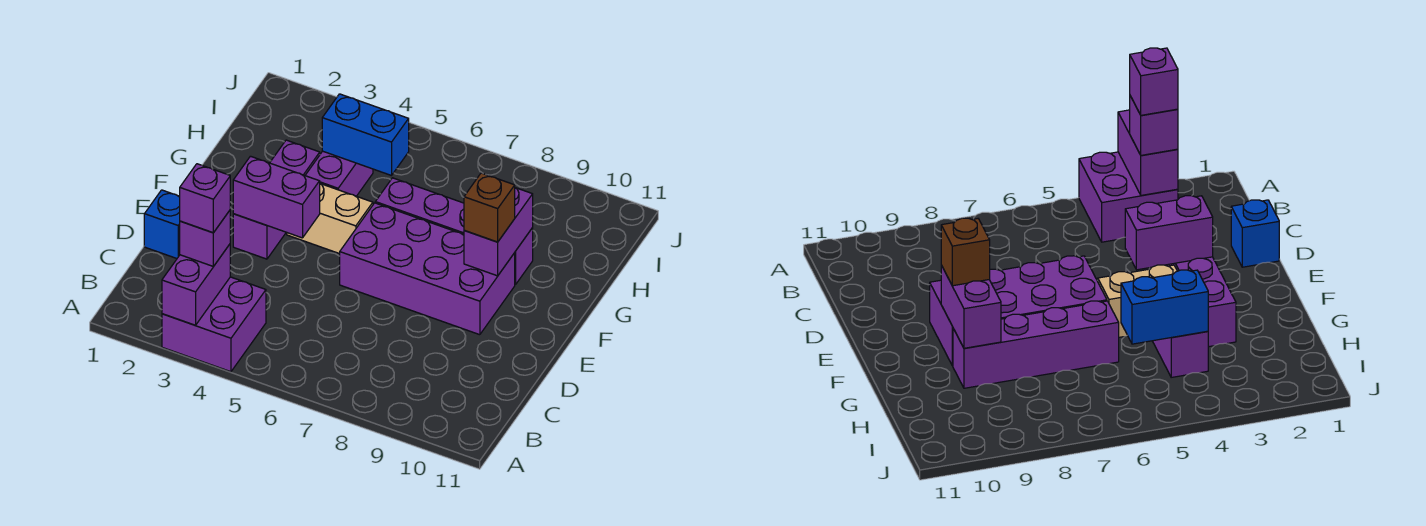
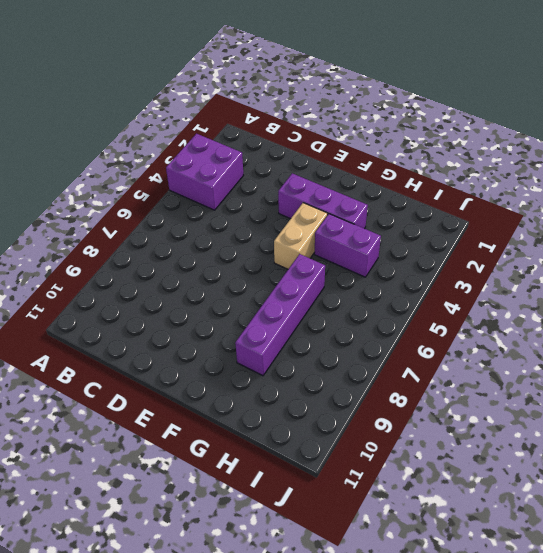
none -> blue 1x1 brick [144,190,180,258]
none -> purple 2x4 brick [340,203,515,335]
none -> purple 1x2 brick [162,244,230,325]

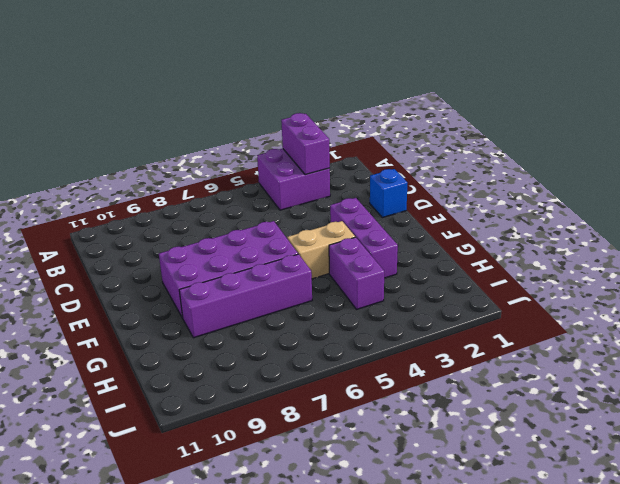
none -> purple 1x2 brick [233,156,320,238]
none -> purple 1x2 brick [464,188,533,276]
none -> blue 1x2 brick [322,94,409,176]

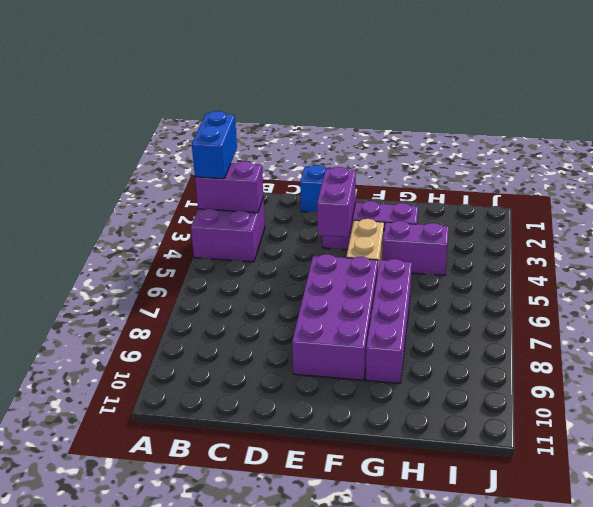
blue 1x2 brick [192,111,237,179] -> blue 1x2 brick moved to [322,94,409,176]
none -> purple 1x2 brick [464,188,533,276]
none -> purple 1x1 brick [180,211,230,266]
none -> brown 1x1 brick [464,173,515,242]

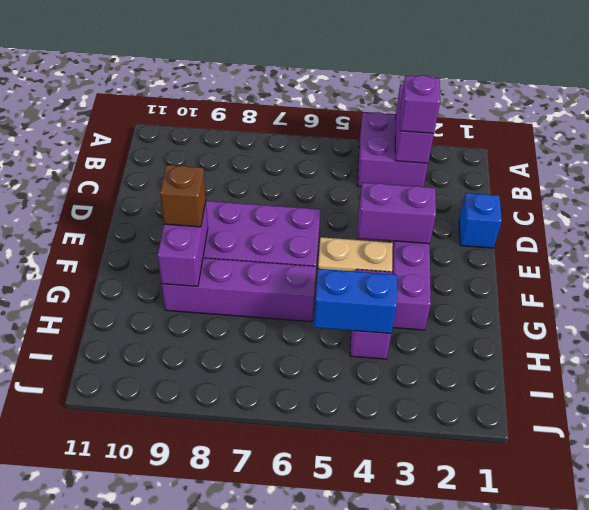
none -> purple 1x1 brick [180,164,230,233]

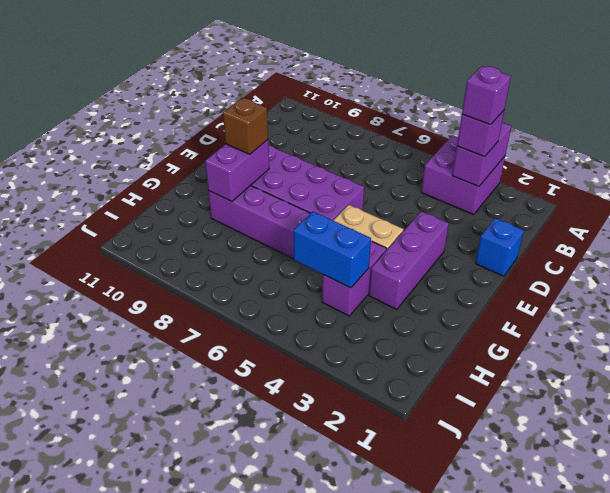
none -> purple 1x2 brick [233,156,320,238]

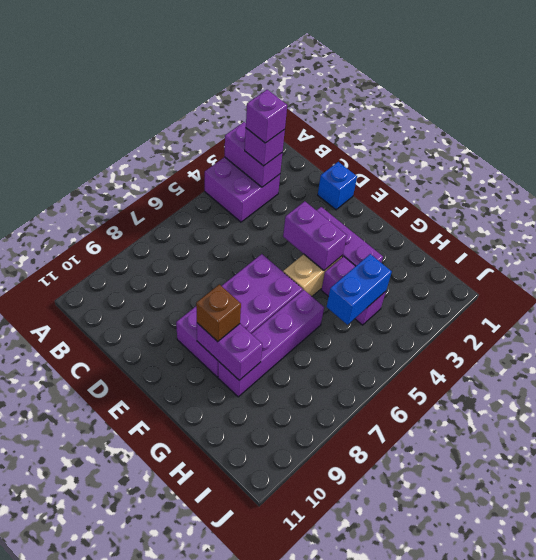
purple 1x2 brick [283,201,347,270] -> purple 1x2 brick turned to [233,156,320,238]

